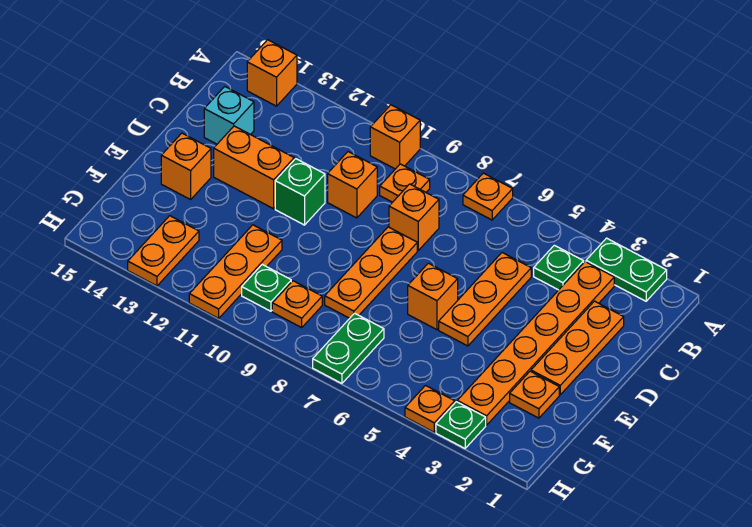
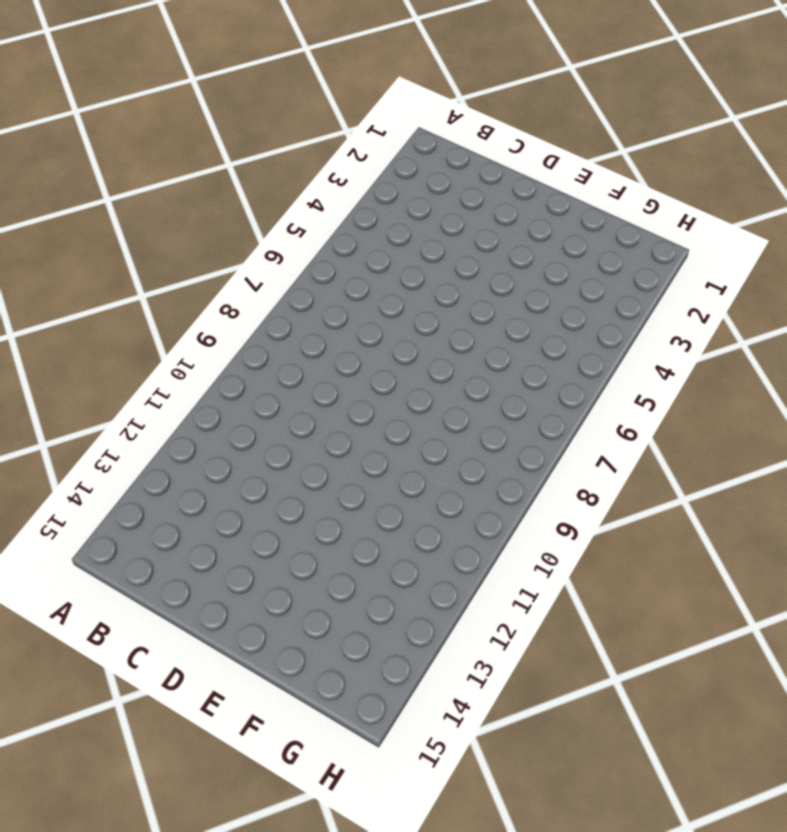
none -> green 1x2 plate [586,238,667,301]
none -> orange 1x1 plate [463,173,513,220]
none -> orange 1x1 brick [370,105,420,169]

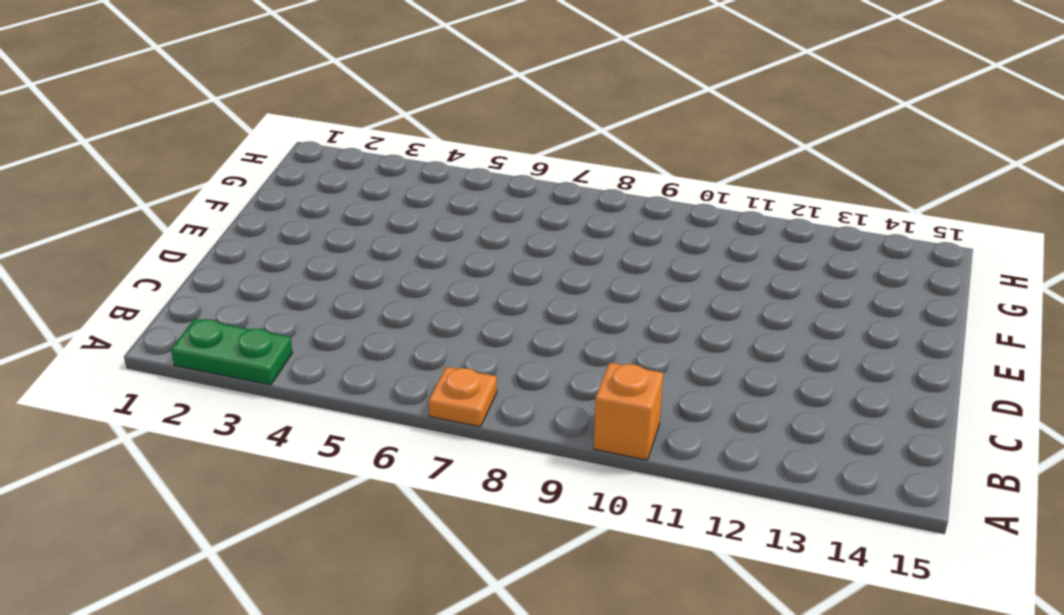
none -> orange 1x1 brick [247,40,297,106]
none -> orange 1x6 plate [457,262,614,425]
none -> green 1x1 plate [534,245,584,290]

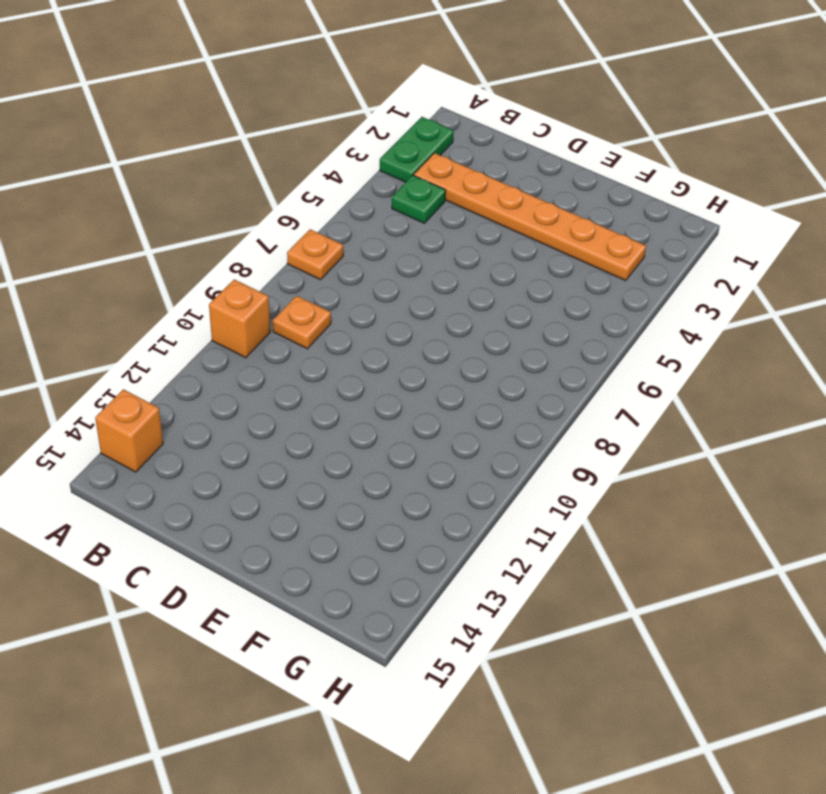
none -> orange 1x3 plate [531,301,624,395]
none -> orange 1x3 plate [439,253,531,346]
none -> orange 1x1 brick [389,184,439,250]

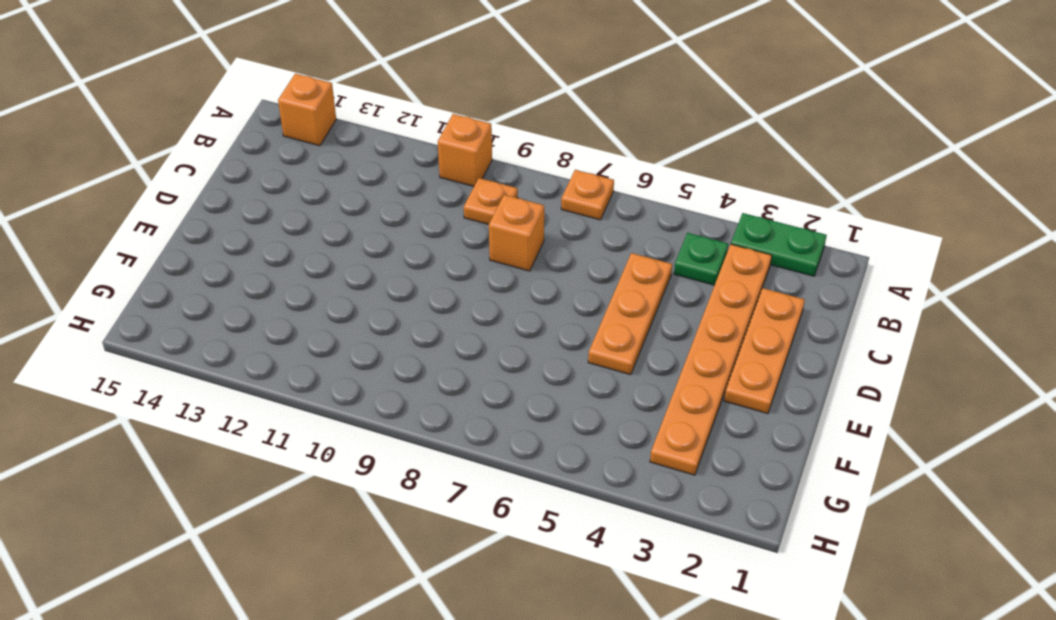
none -> orange 1x1 brick [328,152,377,218]
none -> cyan 1x1 brick [204,87,254,144]
none -> orange 1x3 plate [325,227,417,318]

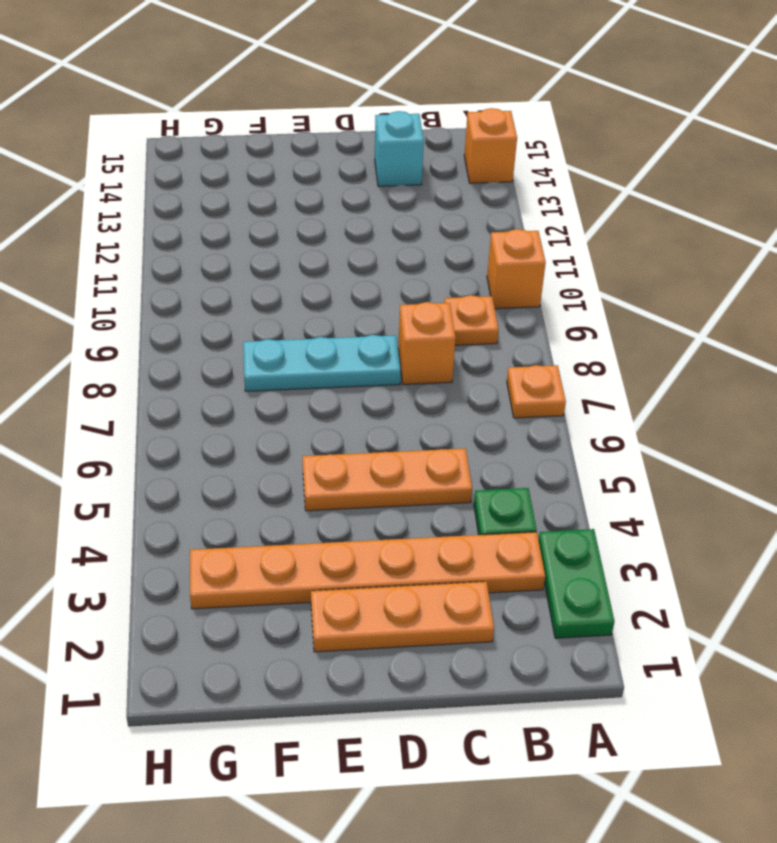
cyan 1x3 plate [243,335,401,391] -> orange 1x3 plate [325,227,417,318]
none -> orange 1x1 brick [328,152,377,218]
none -> green 1x1 brick [275,159,325,225]
none -> orange 1x2 brick [214,126,294,209]

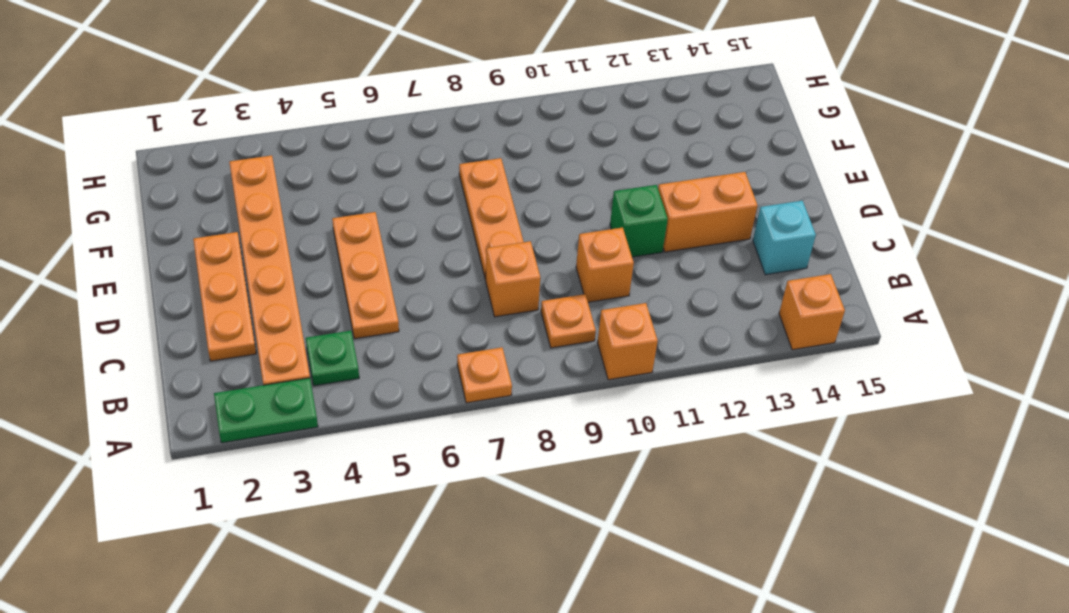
none -> orange 1x1 brick [408,263,458,330]
none -> orange 1x1 brick [161,133,211,200]
none -> orange 1x1 plate [510,371,559,418]

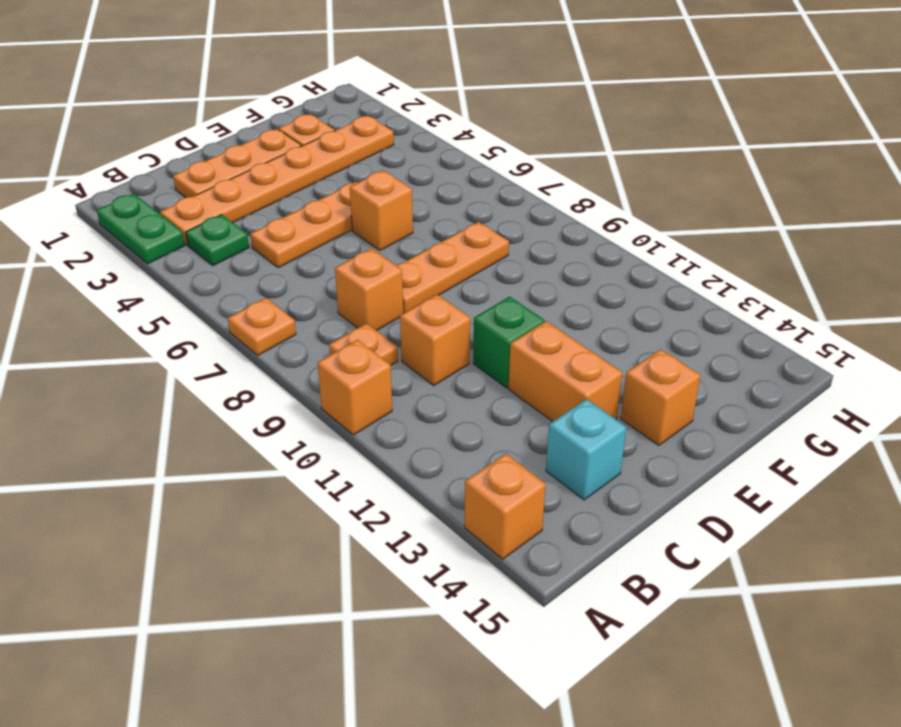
none -> orange 1x3 plate [189,225,282,318]
none -> green 1x2 plate [313,313,384,383]
none -> orange 1x1 plate [272,281,322,327]

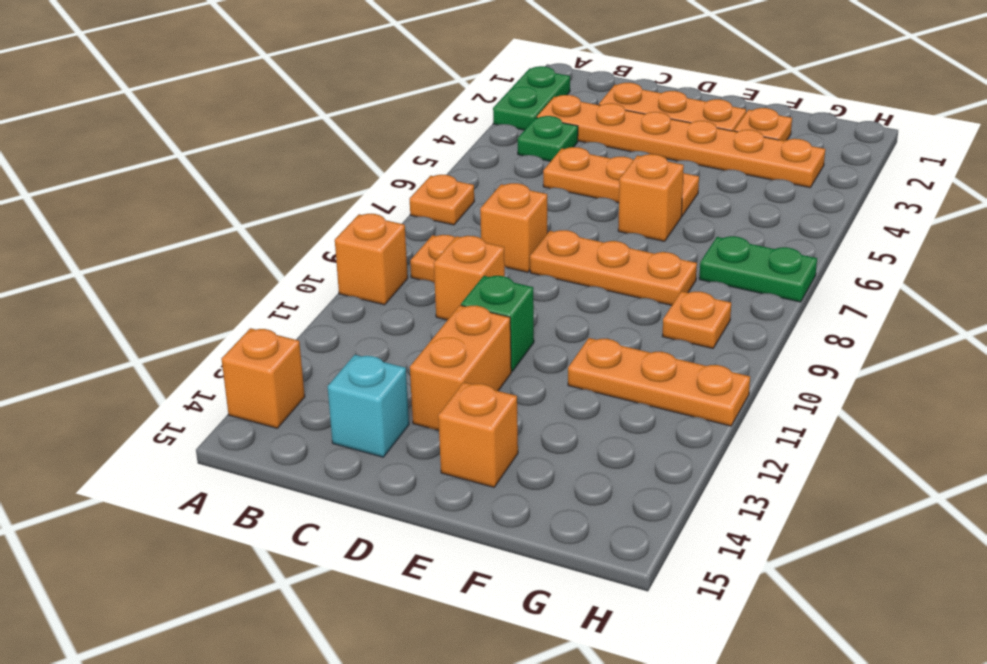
none -> green 1x1 plate [242,265,291,311]
none -> orange 1x2 plate [128,216,199,286]
none -> green 1x1 plate [436,402,486,448]

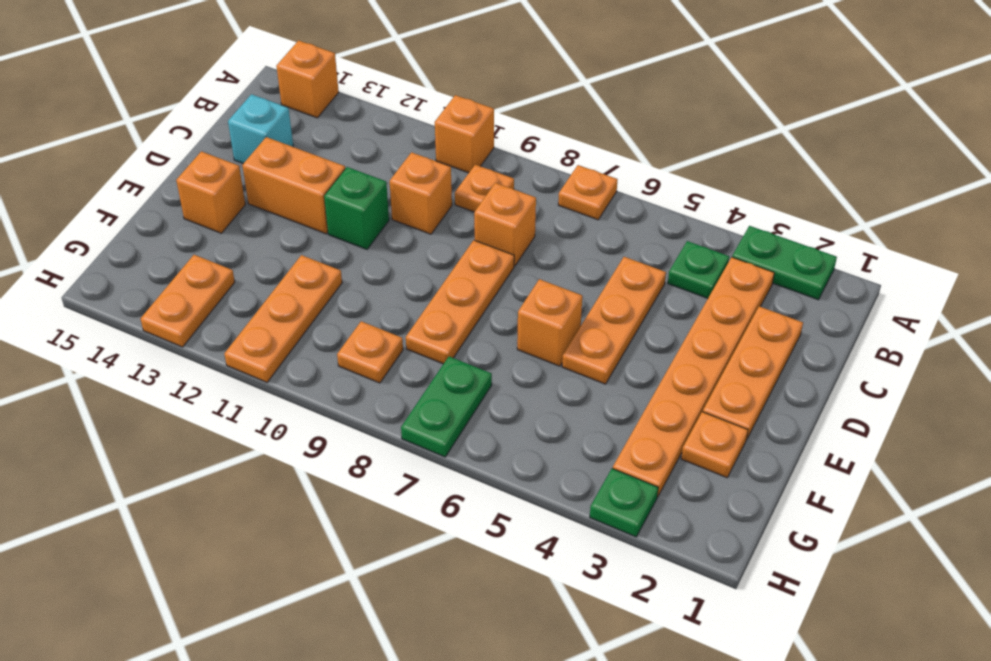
none -> green 1x1 plate [242,265,291,311]
none -> orange 1x1 plate [405,385,455,432]

